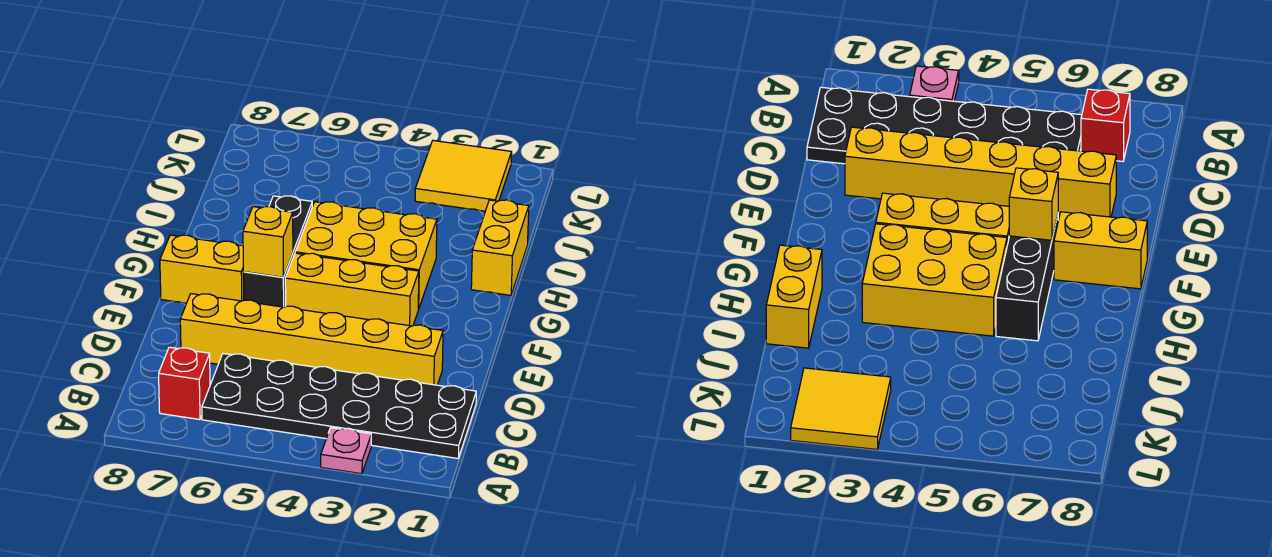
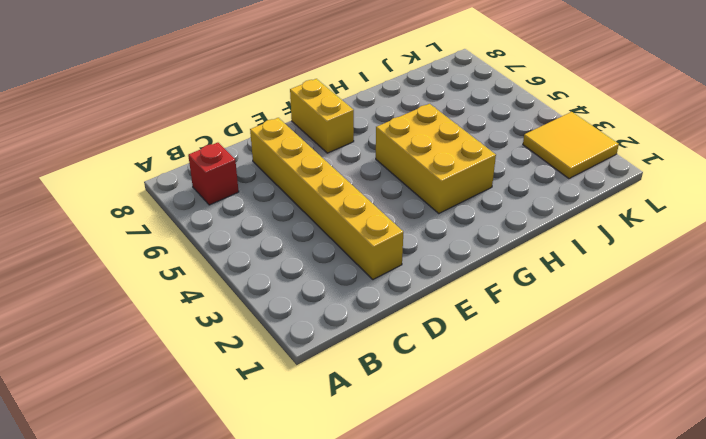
none -> pink 1x1 plate [321,428,371,474]
none -> black 2x6 plate [202,354,476,458]

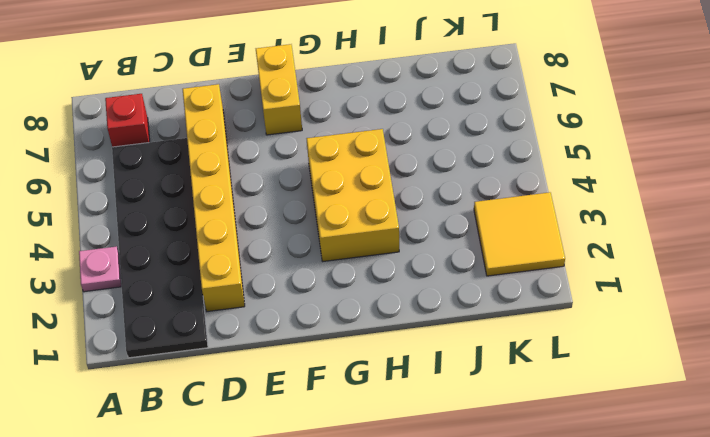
none -> yellow 1x3 brick [285,253,419,326]
none -> black 1x3 brick [243,196,312,307]

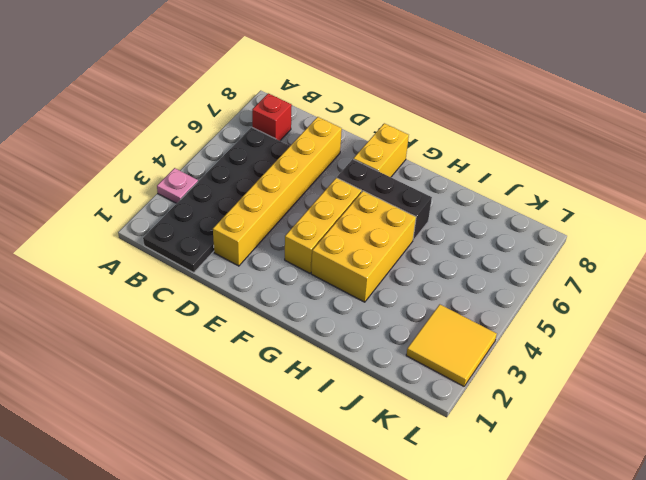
none -> yellow 1x2 brick [471,200,529,295]
none -> yellow 1x1 brick [243,207,293,277]

